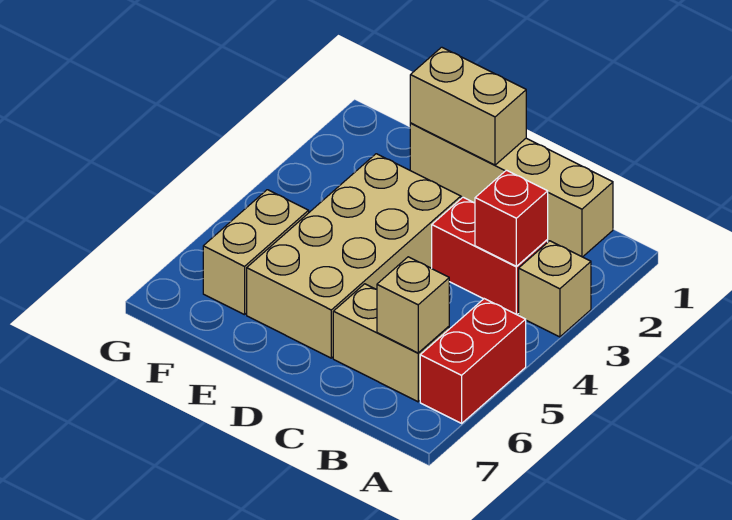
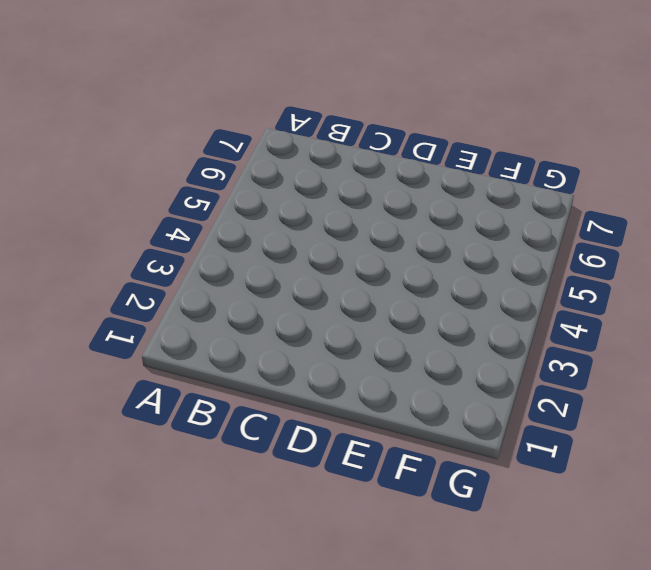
none -> tan 1x1 brick [519,241,591,337]
none -> red 1x2 brick [420,299,526,423]

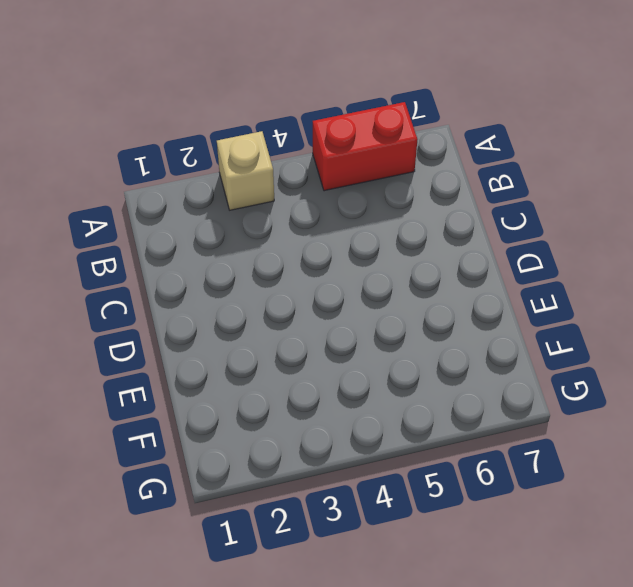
none -> tan 1x4 brick [410,123,613,257]
none -> red 1x2 brick [432,197,548,315]

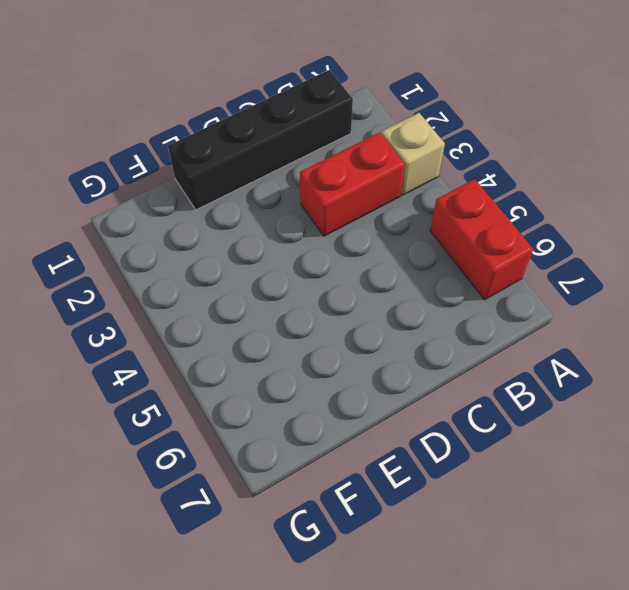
black 1x4 brick [168,70,353,210] -> tan 1x4 brick [410,123,613,257]
none -> tan 1x2 brick [333,284,449,402]
none -> tan 2x4 brick [247,154,461,358]

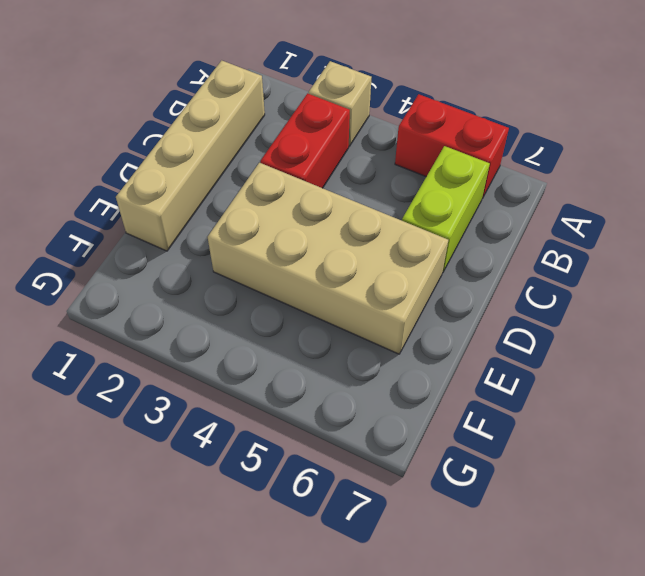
lime 1x2 brick [402,146,490,273] -> tan 1x2 brick [333,284,449,402]
none -> tan 1x2 brick [203,190,309,315]
none -> red 1x1 brick [475,170,548,266]

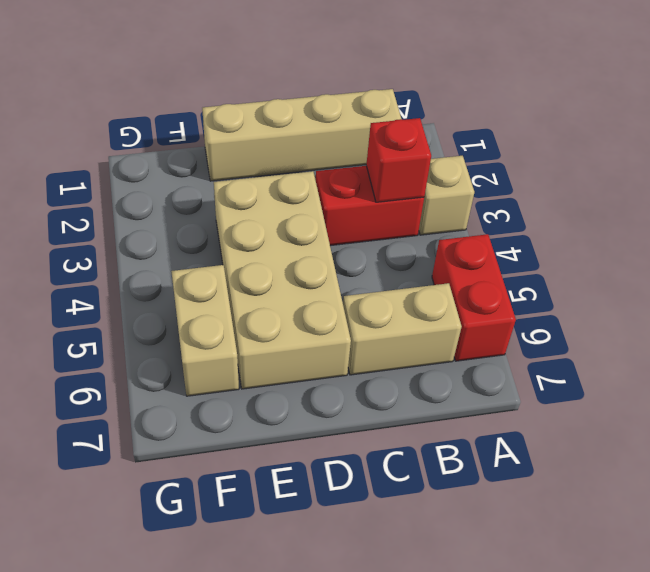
none -> tan 1x1 brick [377,257,449,353]
none -> tan 1x2 brick [410,47,526,165]

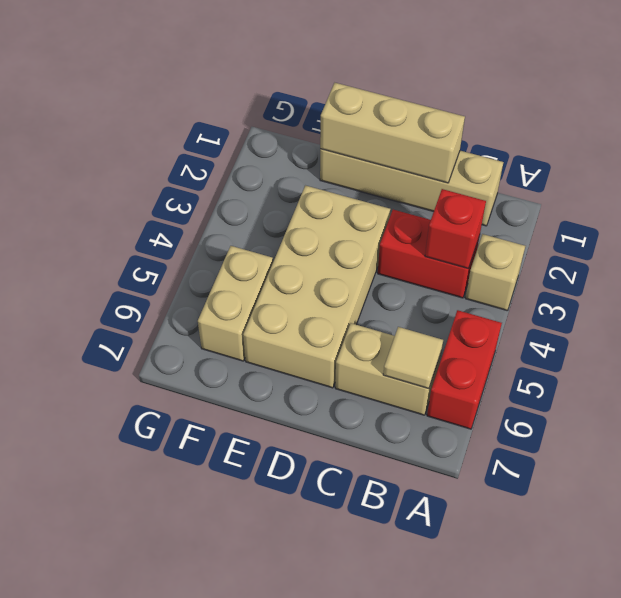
tan 1x1 tile [383,327,443,389] -> tan 1x1 brick [377,257,449,353]
tan 1x3 brick [320,83,465,183] -> tan 1x2 brick [410,47,526,165]

